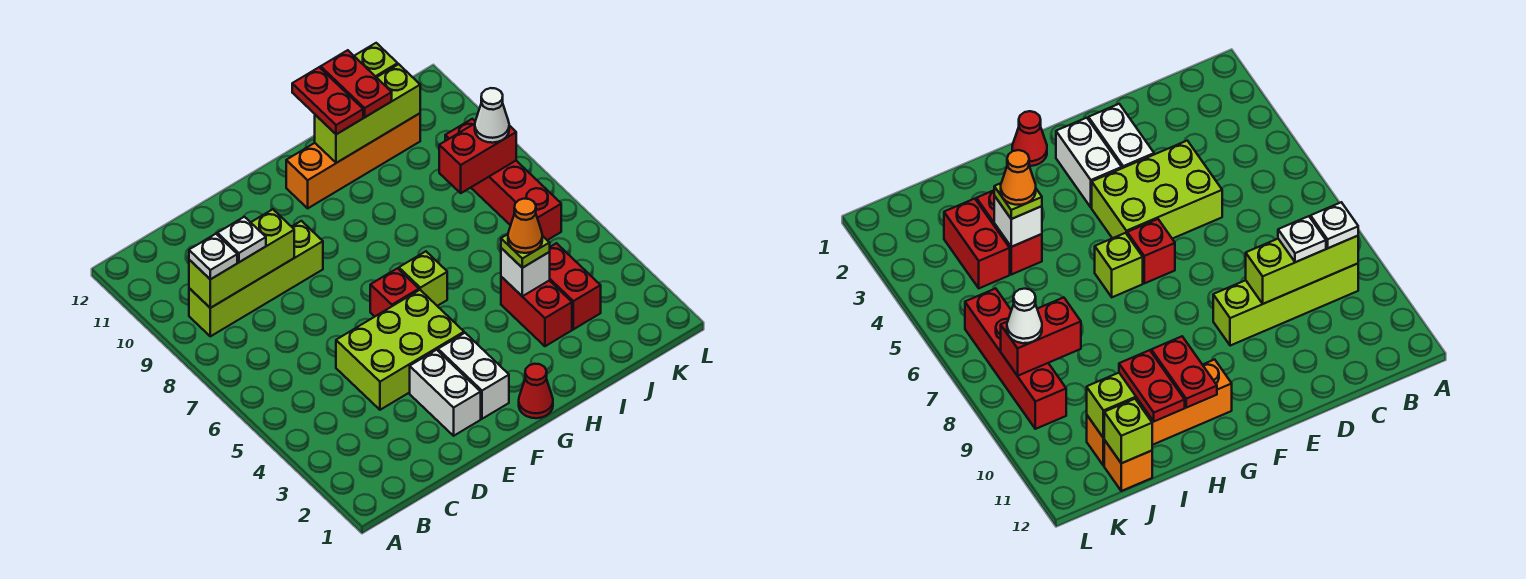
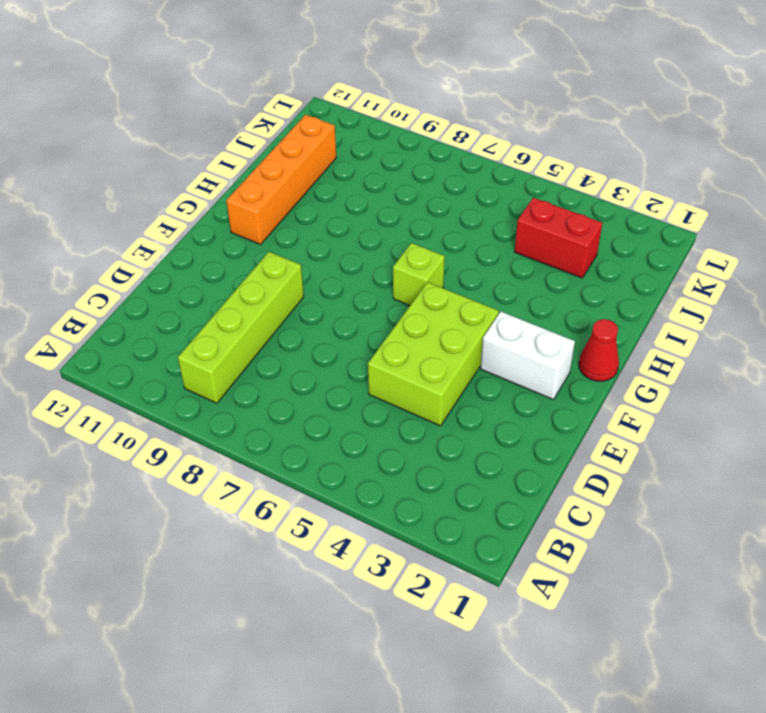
none -> white 1x2 brick [410,350,481,436]
none -> red 1x1 brick [370,268,419,317]
none -> red 1x2 brick [501,277,572,346]

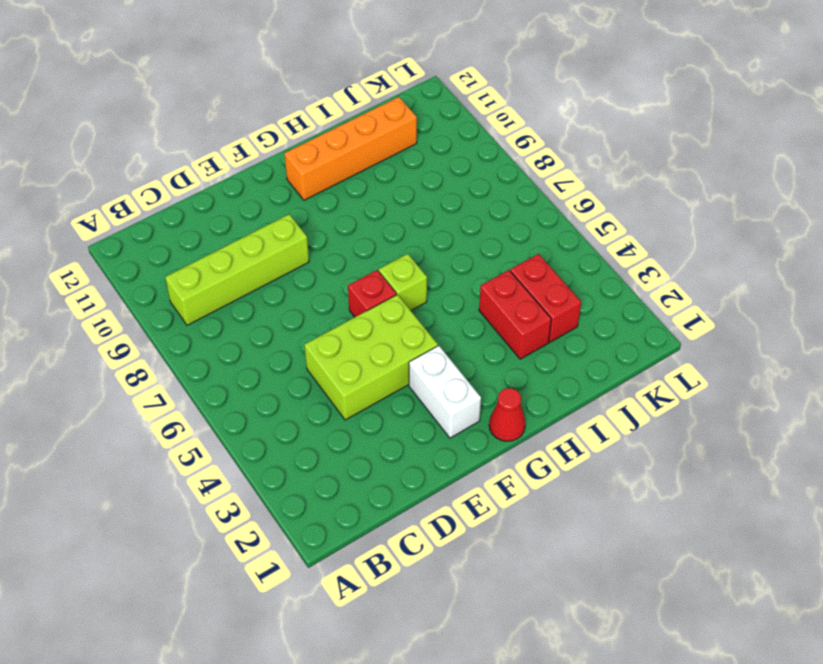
none -> white 1x2 brick [410,350,481,436]
none -> orange 1x1 brick [1104,440,1152,491]
none -> red 1x4 brick [445,119,561,240]

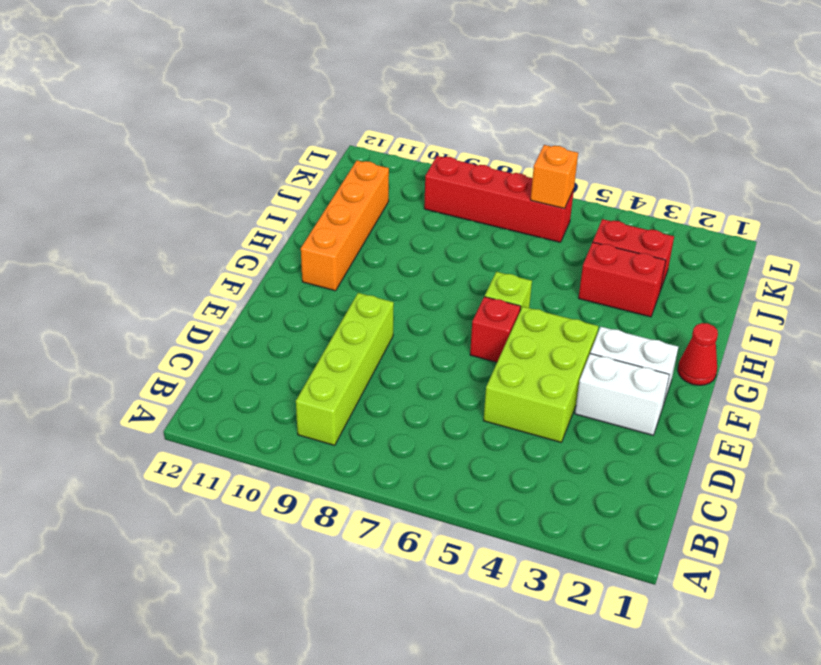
orange 1x1 brick [531,145,578,209] -> orange 1x1 brick moved to [1104,440,1152,491]
none -> lime 1x3 brick [189,209,294,308]
none -> lime 1x3 brick [315,64,420,163]
none -> white 1x1 brick [501,248,550,296]

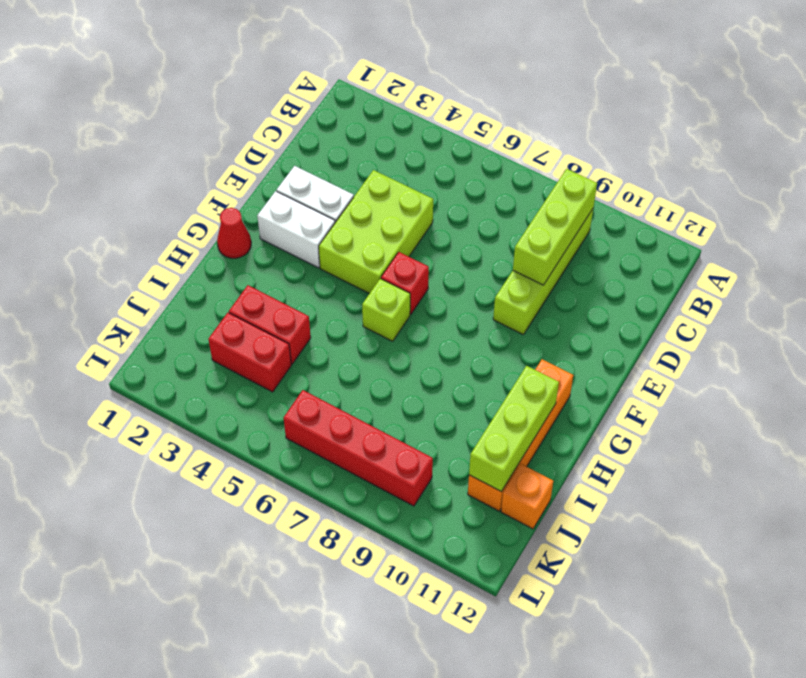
none -> white 1x1 brick [501,248,550,296]
none -> red 1x2 brick [439,124,516,193]
none -> lime 1x1 brick [354,43,398,77]

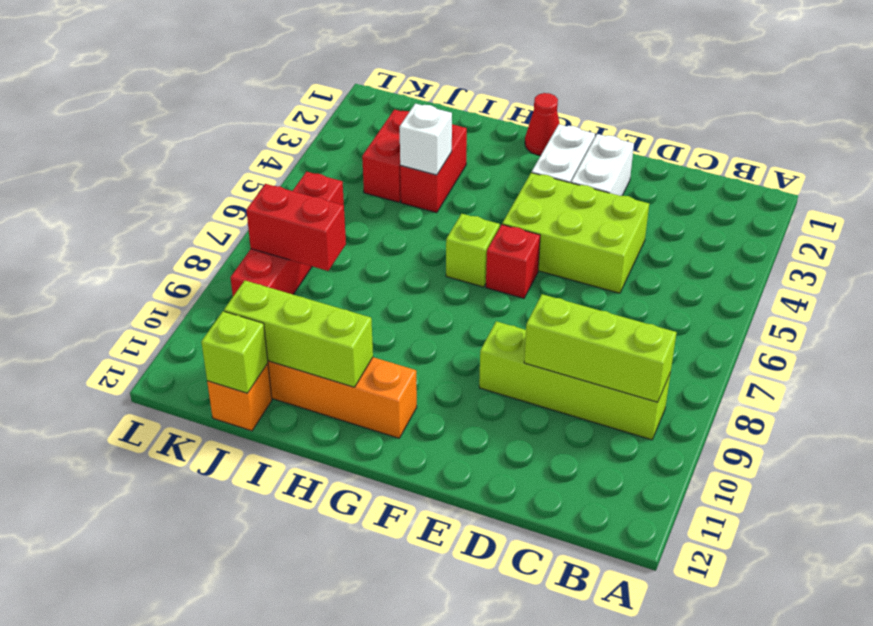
none -> white 1x1 plate [189,234,237,279]
none -> white 1x1 plate [217,217,266,262]
none -> red 1x2 plate [292,67,363,134]

